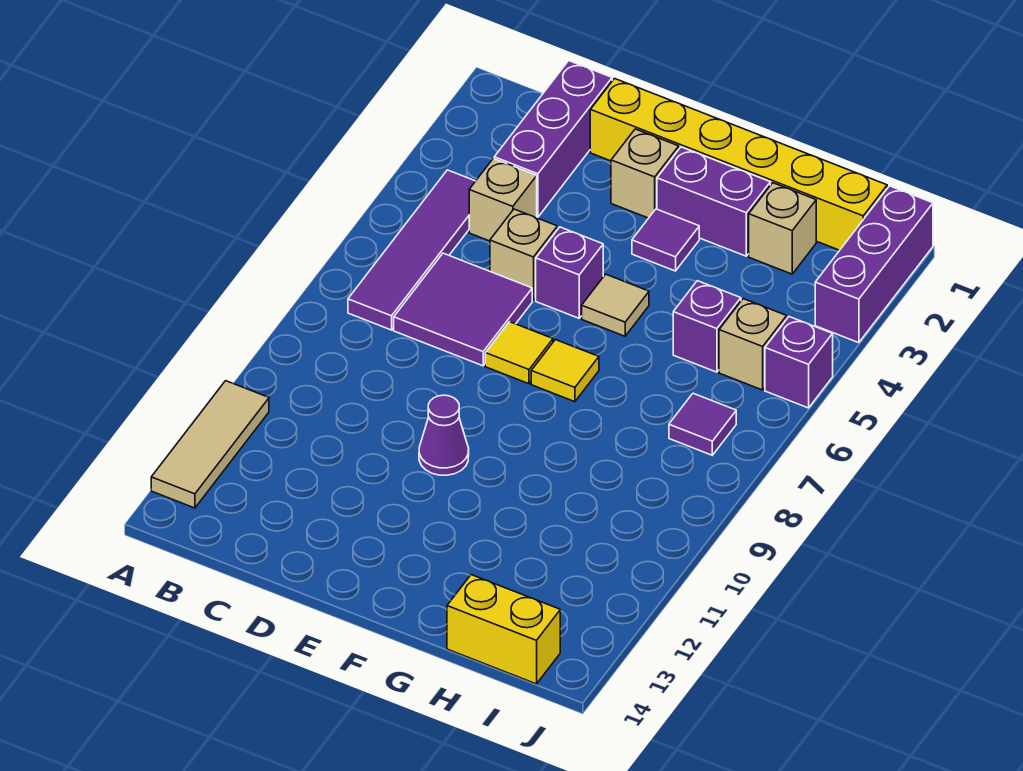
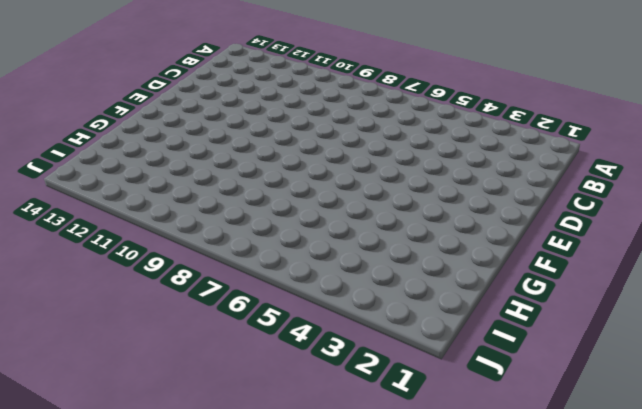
none -> tan 1x3 tile [151,381,269,508]
none -> purple 1x4 tile [348,170,475,330]
none -> purple 1x3 brick [494,61,612,217]

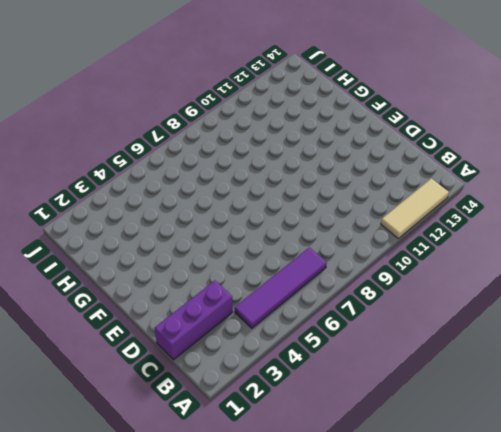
none -> tan 1x1 brick [469,159,537,241]
none -> purple 2x2 tile [394,253,532,366]
none -> yellow 1x6 brick [590,79,887,250]

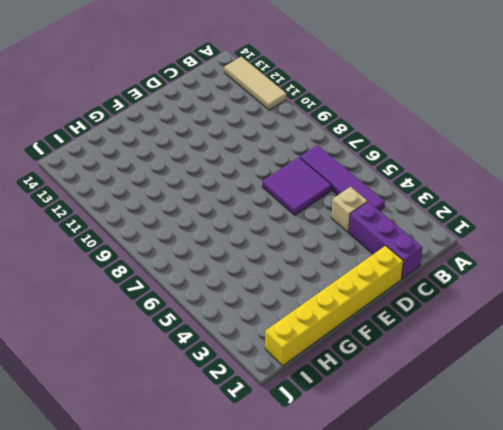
none -> tan 1x1 brick [490,209,557,301]
none -> tan 1x1 brick [611,129,679,218]
none -> purple 1x1 brick [536,227,603,318]

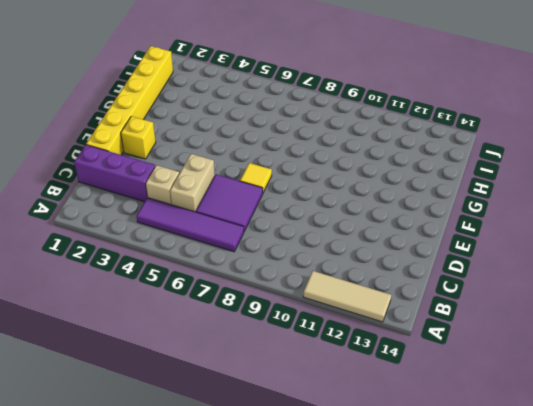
tan 1x2 brick [170,154,215,212] -> tan 1x1 brick [490,209,557,301]
yellow 1x1 brick [121,116,156,159] -> tan 1x1 brick [611,129,679,218]
none -> purple 1x1 brick [536,227,603,318]
none -> purple 1x1 cone [419,395,469,475]
none -> purple 1x2 brick [657,147,770,256]

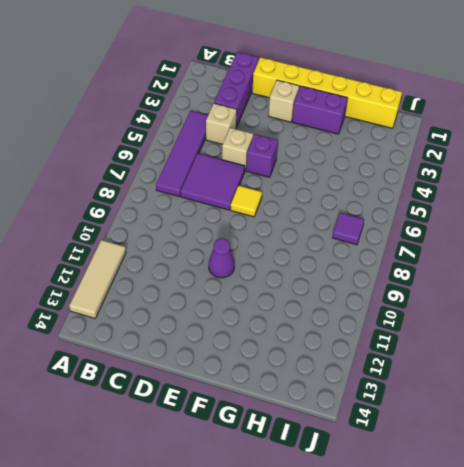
none -> purple 1x1 tile [632,209,699,271]
none -> tan 1x1 tile [582,274,649,336]
none -> yellow 1x1 tile [531,340,599,402]

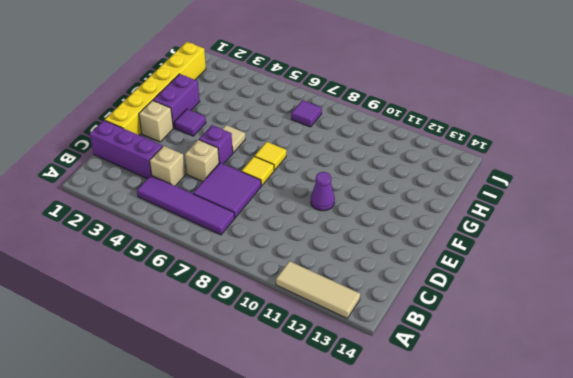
none -> tan 1x1 brick [749,183,816,274]
none -> purple 1x1 brick [673,281,741,372]
none -> yellow 1x2 brick [447,575,560,684]

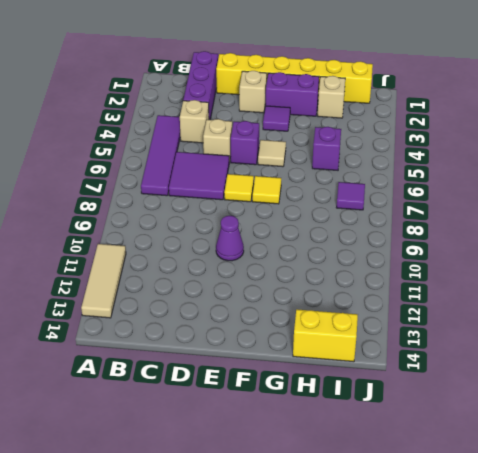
none -> tan 1x1 brick [719,299,787,390]
none -> purple 1x3 brick [815,186,933,343]
none -> purple 1x1 brick [765,317,833,408]

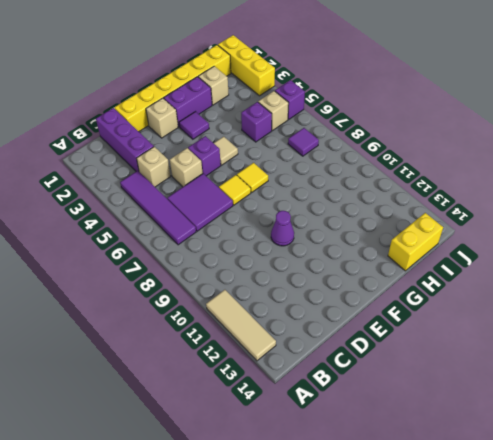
yellow 1x3 brick [218,35,275,96] -> purple 1x3 brick [815,186,933,343]

